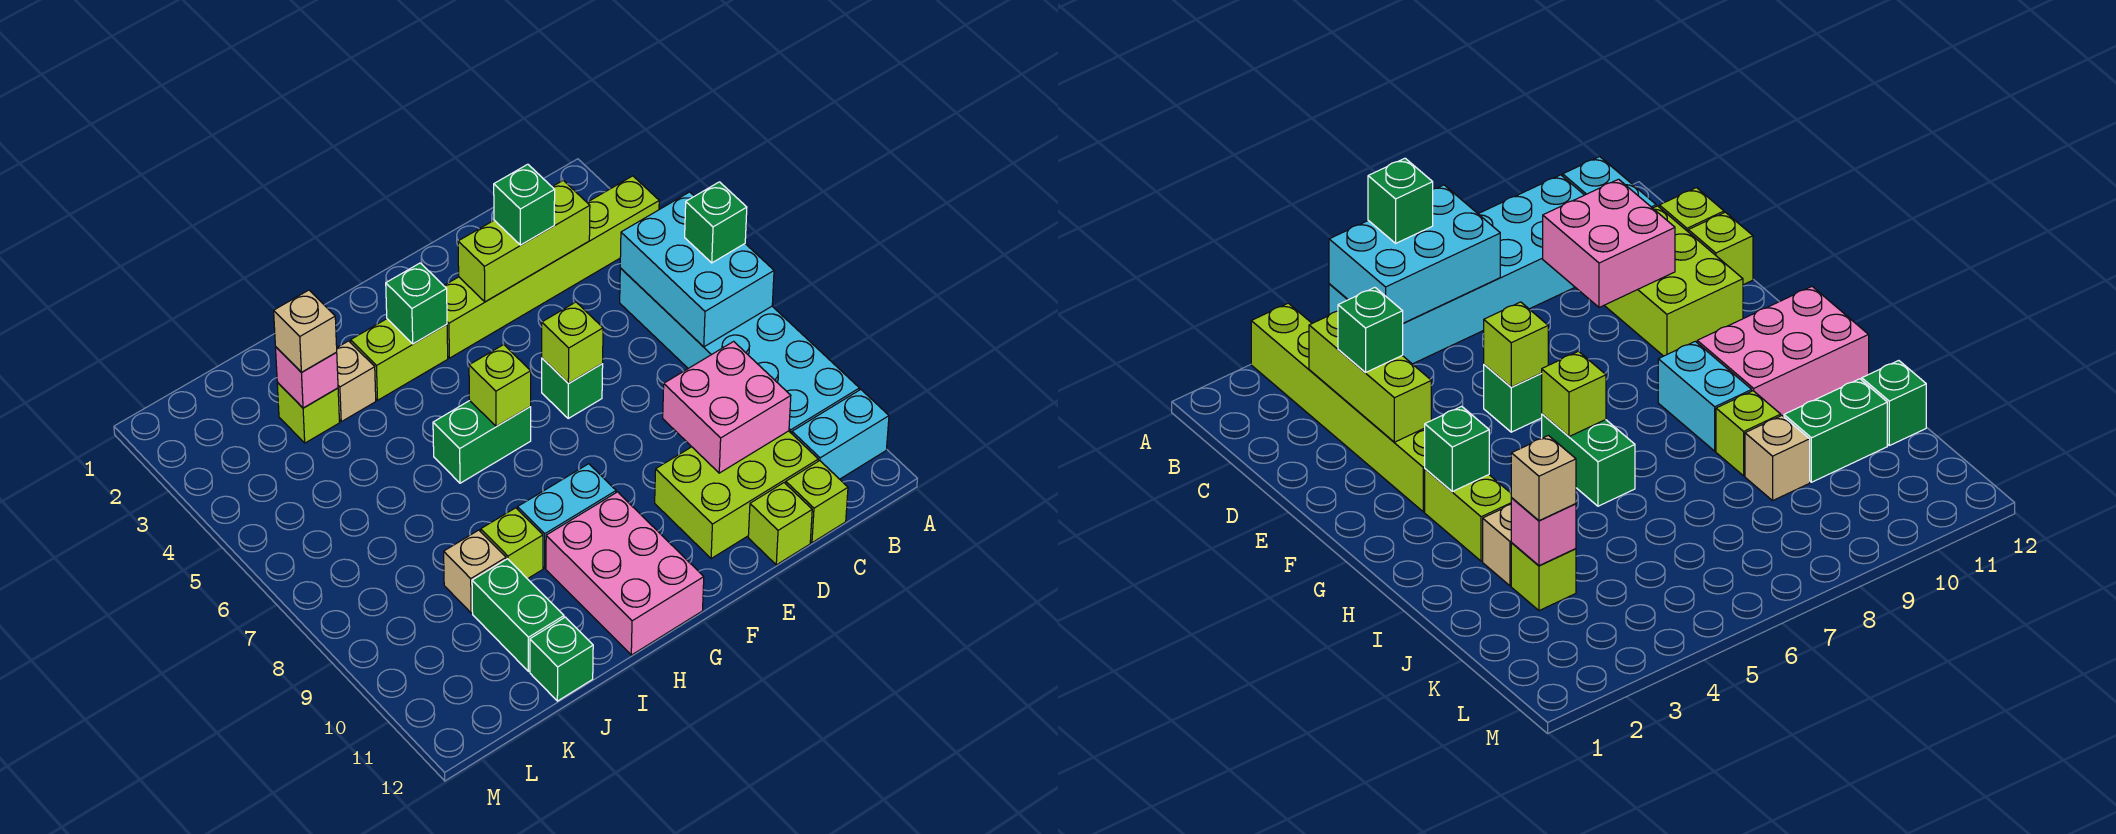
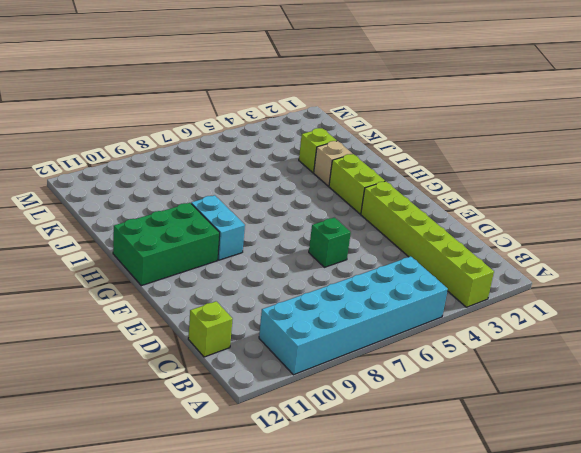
green 2x3 brick [113,203,220,286] -> pink 2x3 brick [546,492,704,655]
none -> cyan 1x2 brick [792,390,889,479]
none -> lime 2x3 brick [655,431,818,559]
none -> lime 1x1 brick [748,483,812,565]

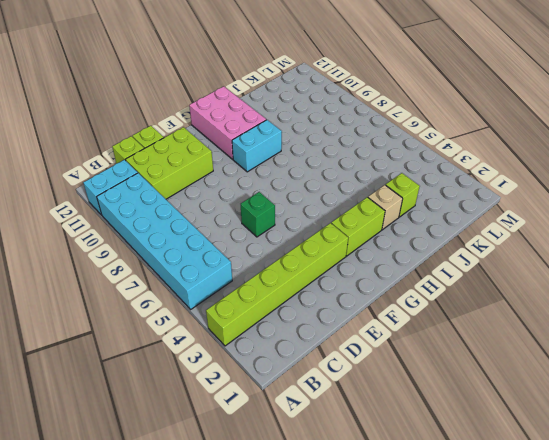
none -> green 1x2 brick [433,401,531,483]
none -> lime 1x1 brick [481,508,543,579]
none -> tan 1x1 brick [444,530,506,613]

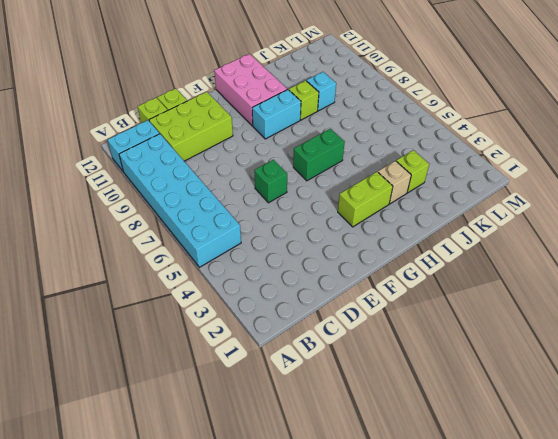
cyan 1x1 brick [307,72,336,111] -> tan 1x1 brick [444,530,506,613]
none -> lime 1x6 brick [444,176,659,358]
none -> green 1x2 brick [472,559,564,671]
none -> green 1x1 brick [530,617,593,701]

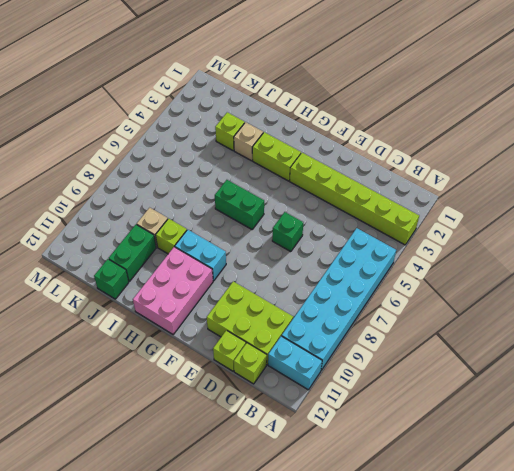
none -> cyan 2x3 brick [620,192,774,347]
none -> lime 1x3 brick [458,180,590,302]
none -> pink 2x2 brick [663,341,791,473]

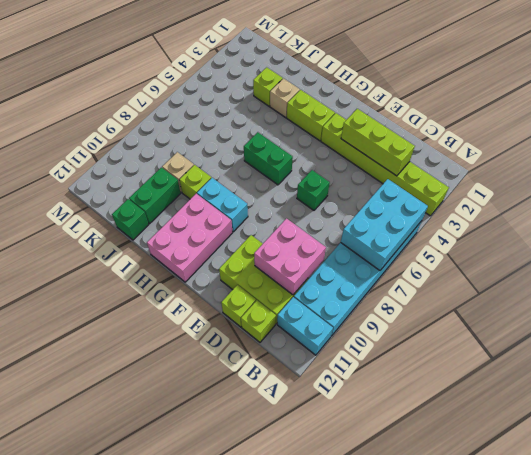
none -> lime 1x1 brick [542,302,603,384]
none -> green 1x1 brick [386,263,447,344]
none -> lime 1x1 brick [469,345,531,427]

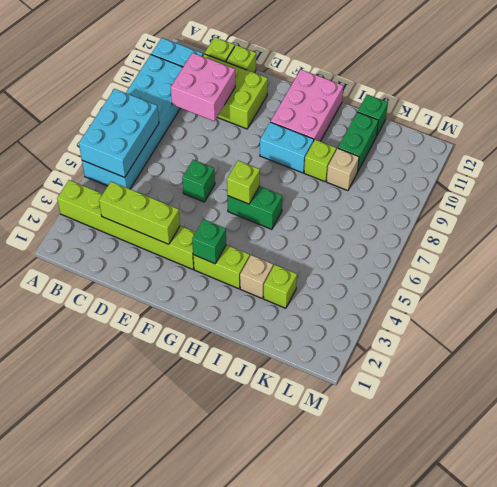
none -> lime 1x1 brick [542,302,603,384]
none -> pink 1x1 brick [276,347,338,408]
none -> green 1x1 brick [685,182,747,263]

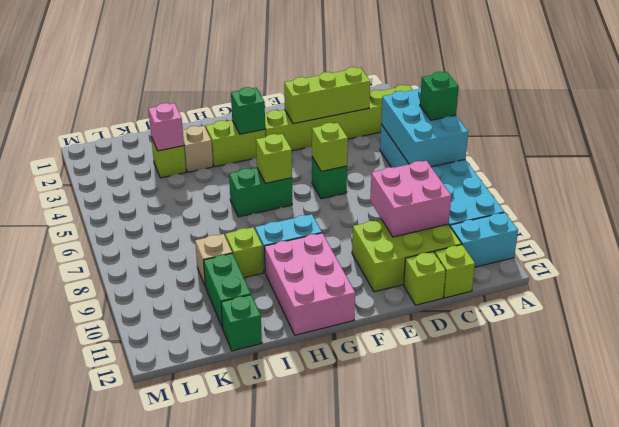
none -> green 1x1 brick [494,164,555,245]
none -> tan 1x1 brick [274,290,337,372]

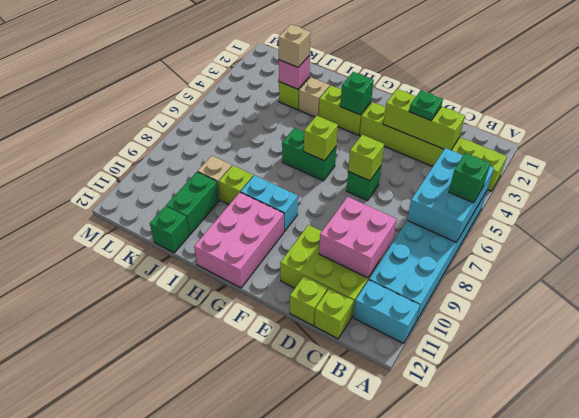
green 1x1 plate [409,90,443,120] -> green 1x1 brick [494,164,555,245]

